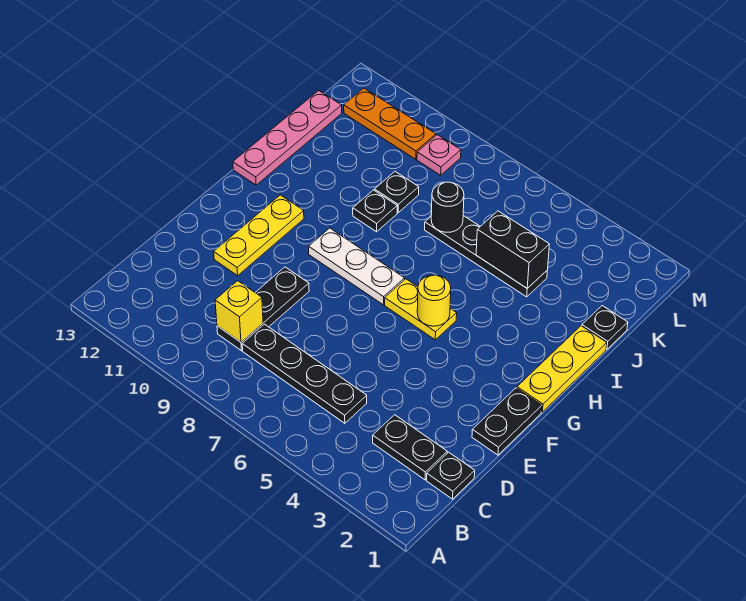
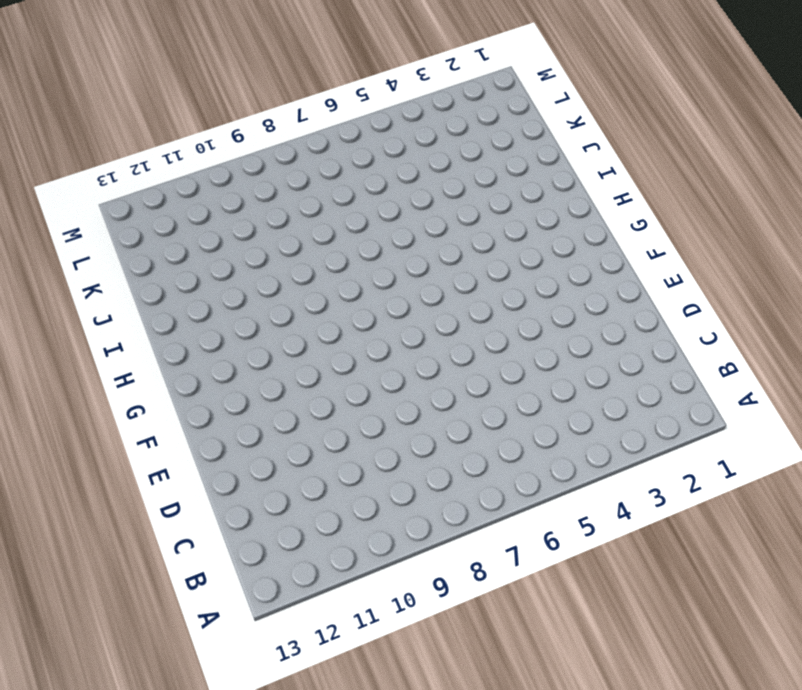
none -> black 1x1 plate [427,452,475,499]
none -> black 1x2 plate [373,415,447,480]
none -> black 1x4 plate [242,324,367,423]

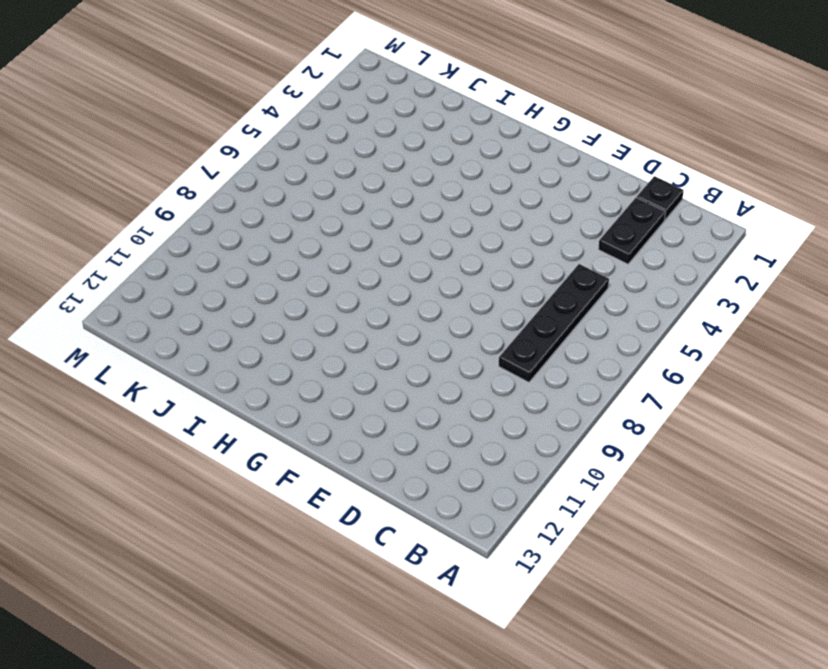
none -> black 1x3 plate [217,267,309,351]
none -> black 1x2 plate [472,388,542,455]
none -> yellow 1x3 plate [214,195,304,276]

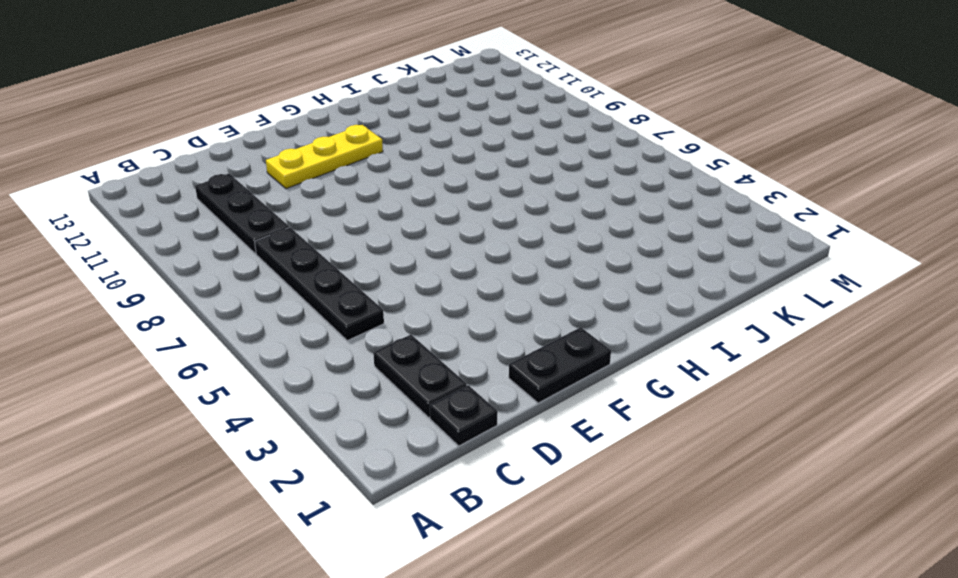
black 1x3 plate [195,173,289,254] -> black 1x3 plate turned to [217,267,309,351]
none -> yellow 1x3 plate [517,326,607,412]
none -> yellow 1x2 plate [385,279,457,340]
none -> white 1x3 plate [309,228,405,305]

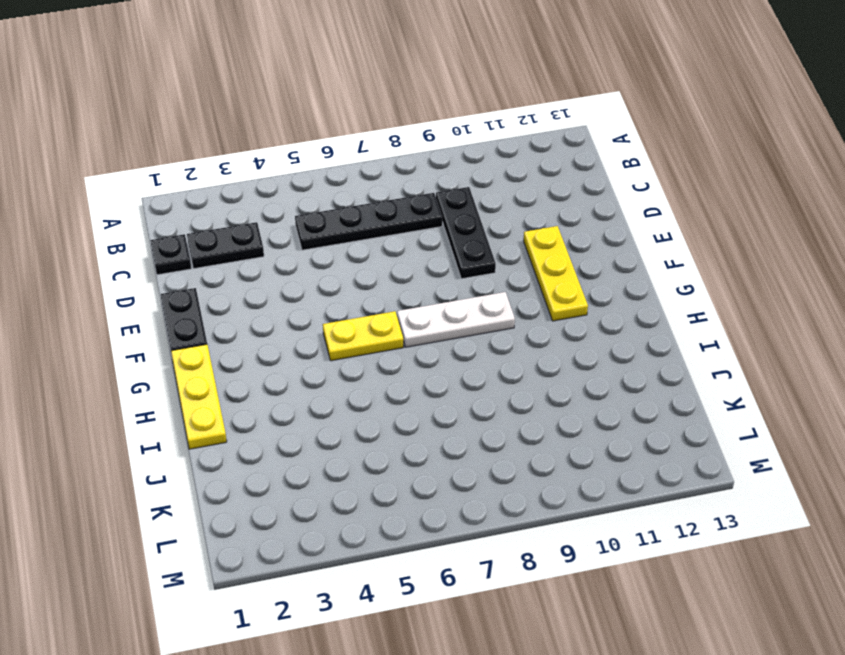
none -> pink 1x4 plate [233,91,342,185]
none -> black 1x1 plate [353,190,397,232]
none -> black 1x1 plate [582,306,628,349]

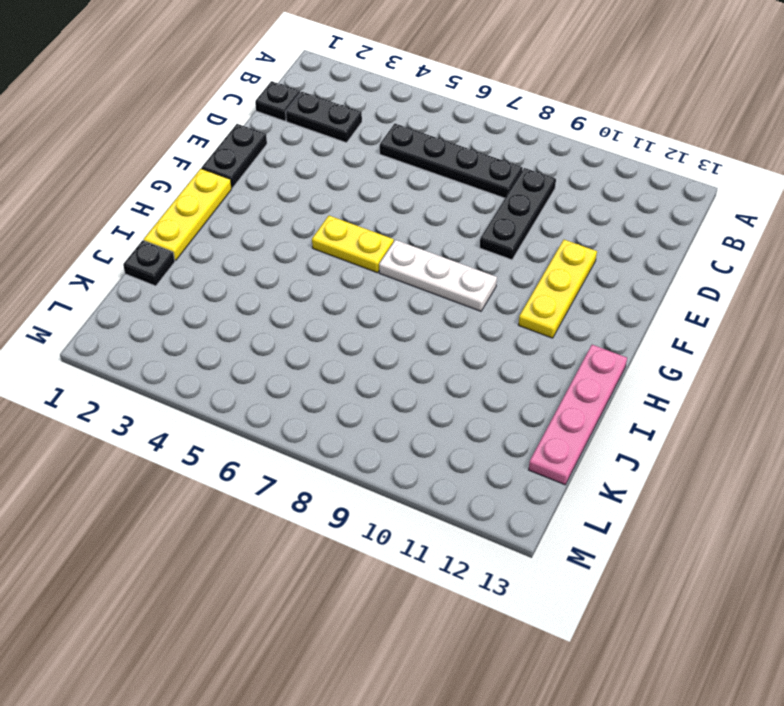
none -> black 1x1 plate [353,190,397,232]
none -> black 1x4 plate [425,216,547,297]
none -> black 1x1 plate [375,172,419,213]

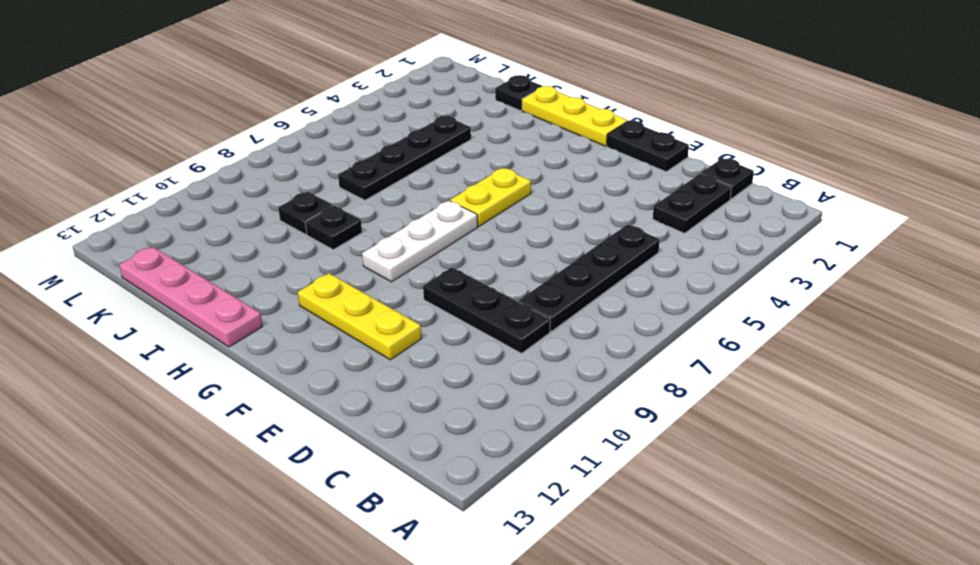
none -> pink 1x1 plate [417,135,461,175]
none -> orange 1x3 plate [344,88,436,159]
none -> yellow 1x1 brick [215,281,263,342]

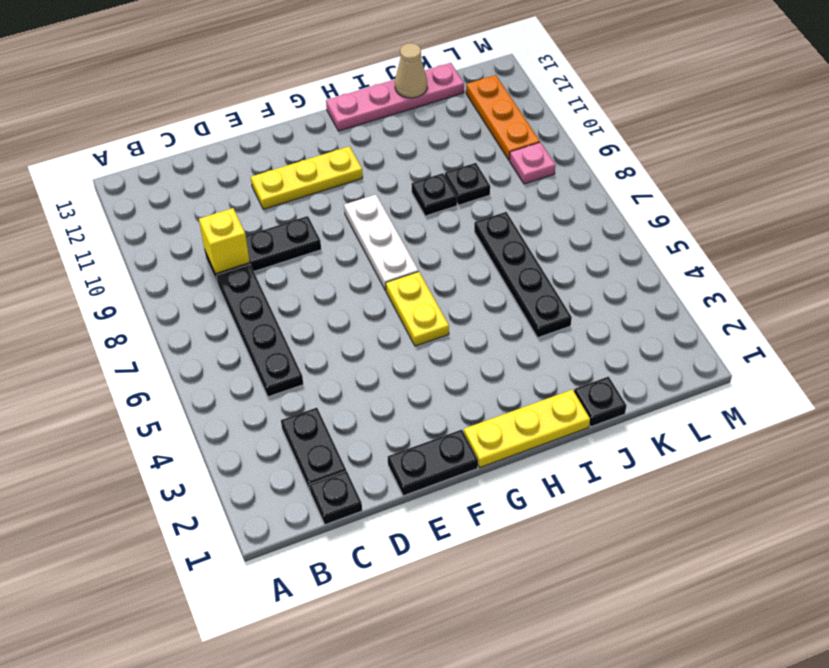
tan 1x1 cone [395,43,427,98] -> none
none -> yellow 1x1 round brick [417,275,451,326]
none -> black 1x2 brick [476,211,549,288]
none -> black 1x1 round brick [431,182,464,232]

